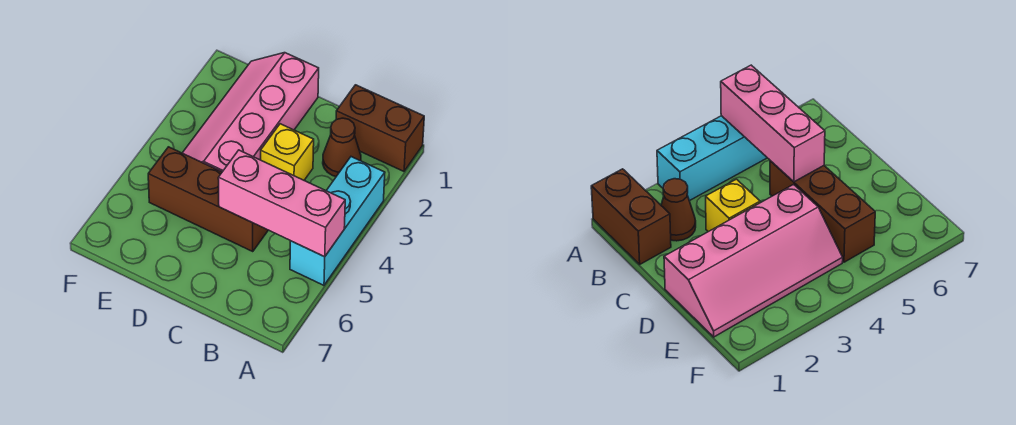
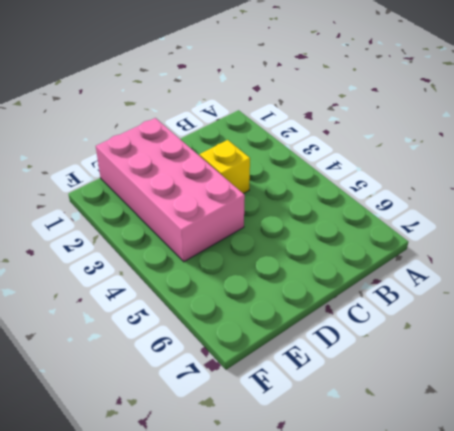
pink 2x4 brick [96,118,245,262] -> pink 2x4 slope [183,53,319,172]
none -> brown 1x2 brick [336,85,424,171]
none -> cyan 1x3 brick [290,157,385,285]

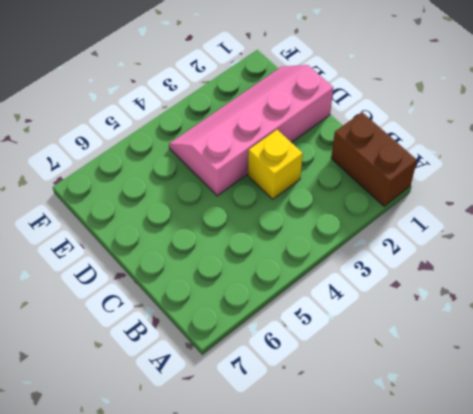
none -> cyan 1x3 brick [290,157,385,285]
none -> brown 1x1 cone [323,118,361,176]

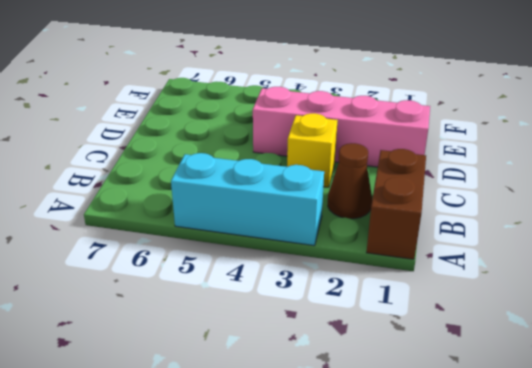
none -> brown 1x3 brick [148,147,268,251]
none -> pink 1x3 brick [218,150,345,257]

